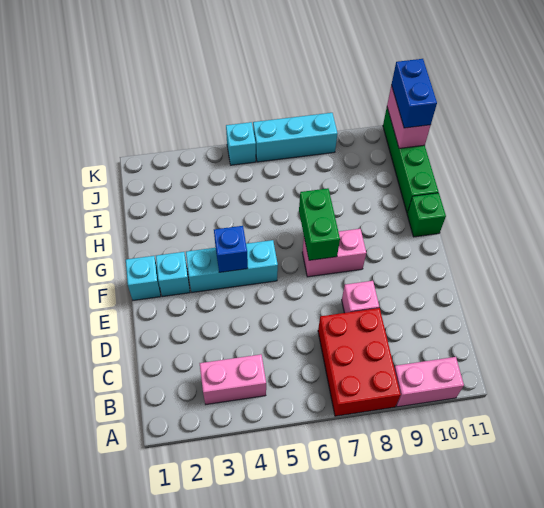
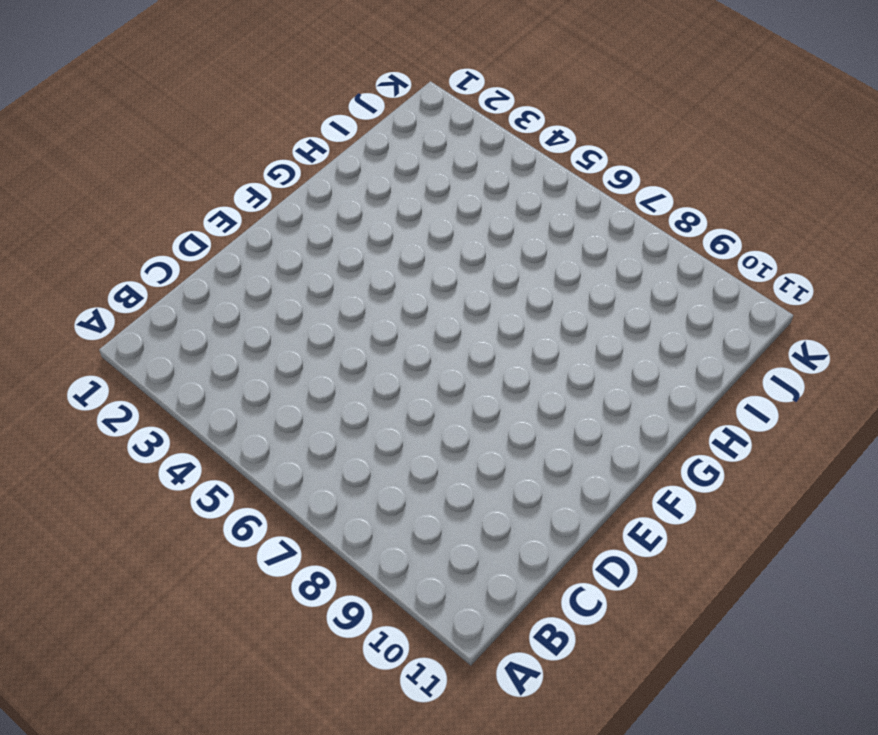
none -> red 2x3 brick [318,308,401,416]
none -> pink 1x2 brick [394,357,464,407]
none -> pink 1x2 brick [200,354,266,404]

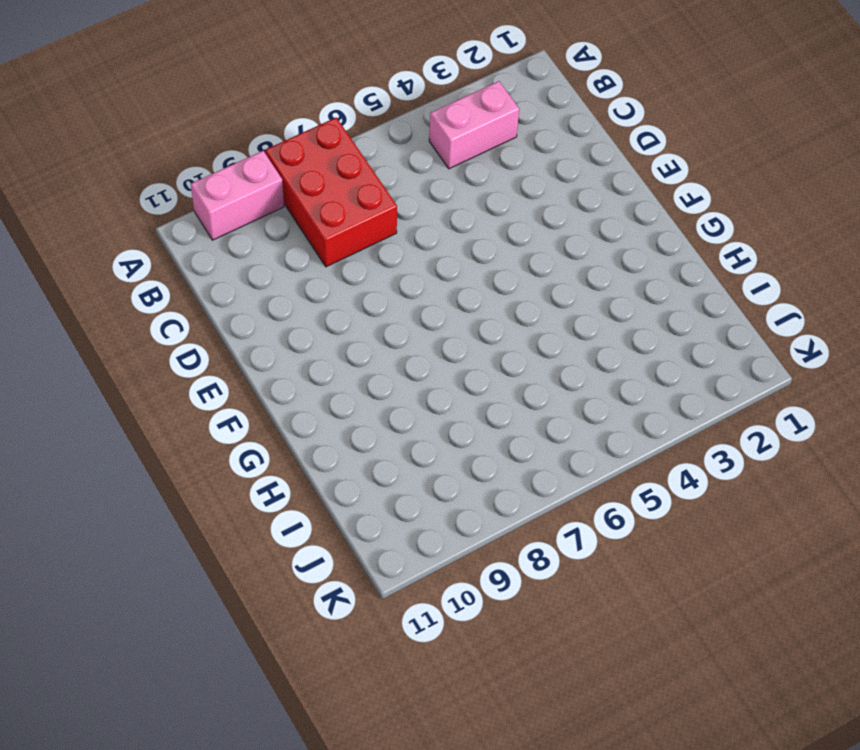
none -> pink 1x1 brick [342,281,379,313]
none -> cyan 1x1 brick [126,256,161,300]
none -> cyan 1x1 brick [156,252,190,297]

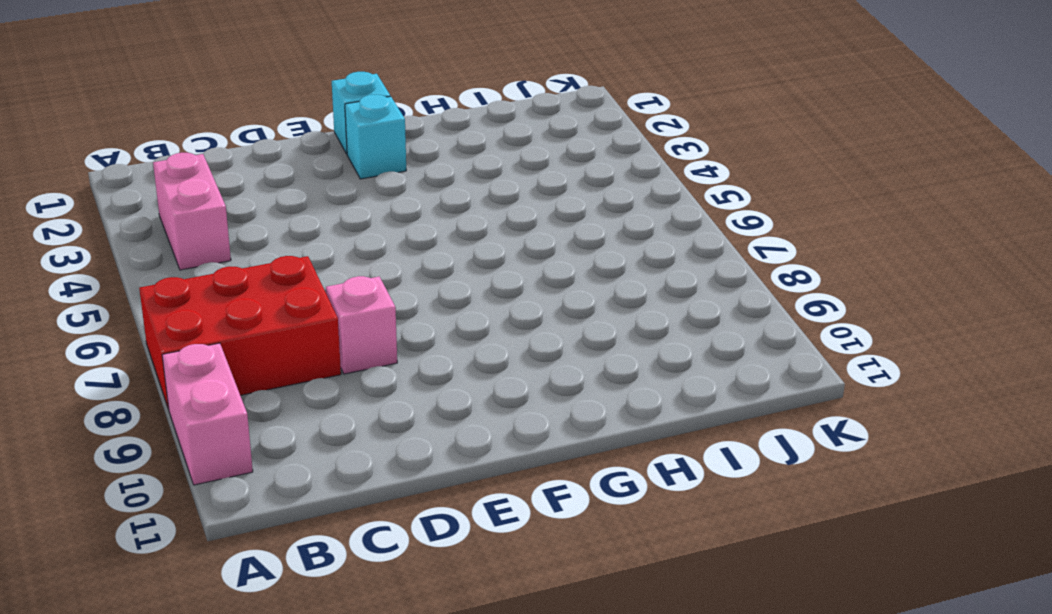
none -> cyan 1x3 brick [186,240,278,292]
none -> pink 1x2 brick [302,229,366,277]
none -> green 1x1 brick [407,193,446,237]

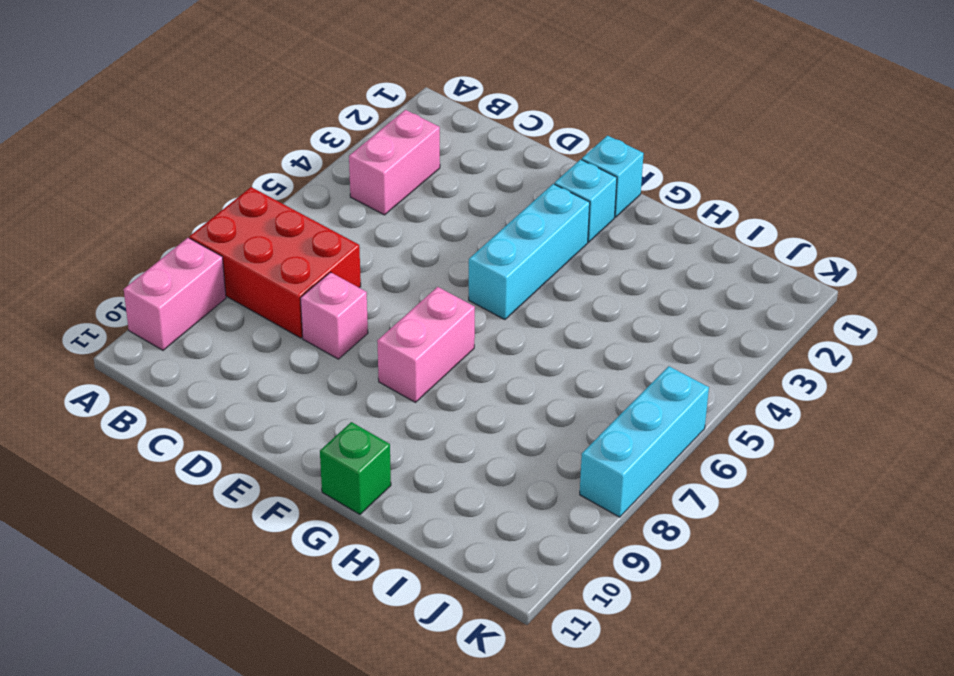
none -> green 1x4 brick [383,108,439,213]
none -> cyan 1x1 brick [226,122,256,165]
none -> blue 1x1 brick [214,226,248,272]

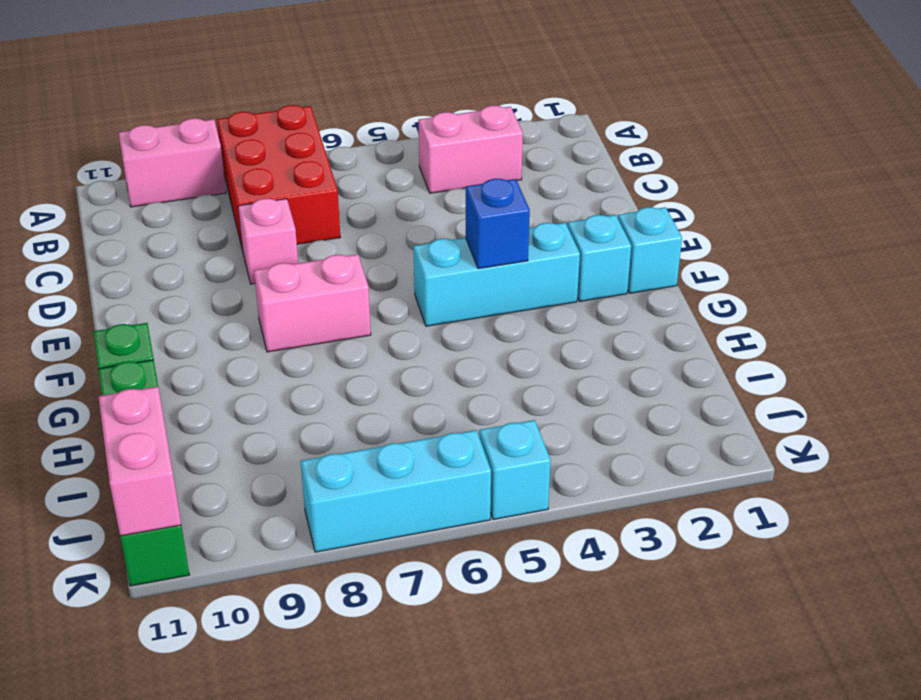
none -> green 1x2 brick [299,188,340,260]
none -> blue 1x2 brick [391,59,437,128]

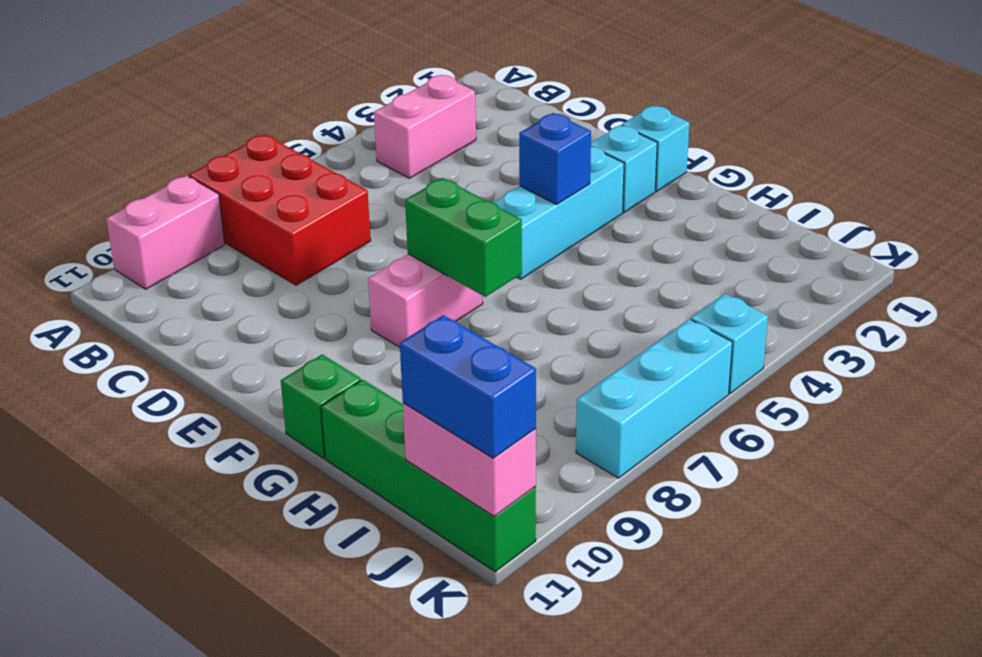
none -> pink 1x1 brick [342,281,379,313]

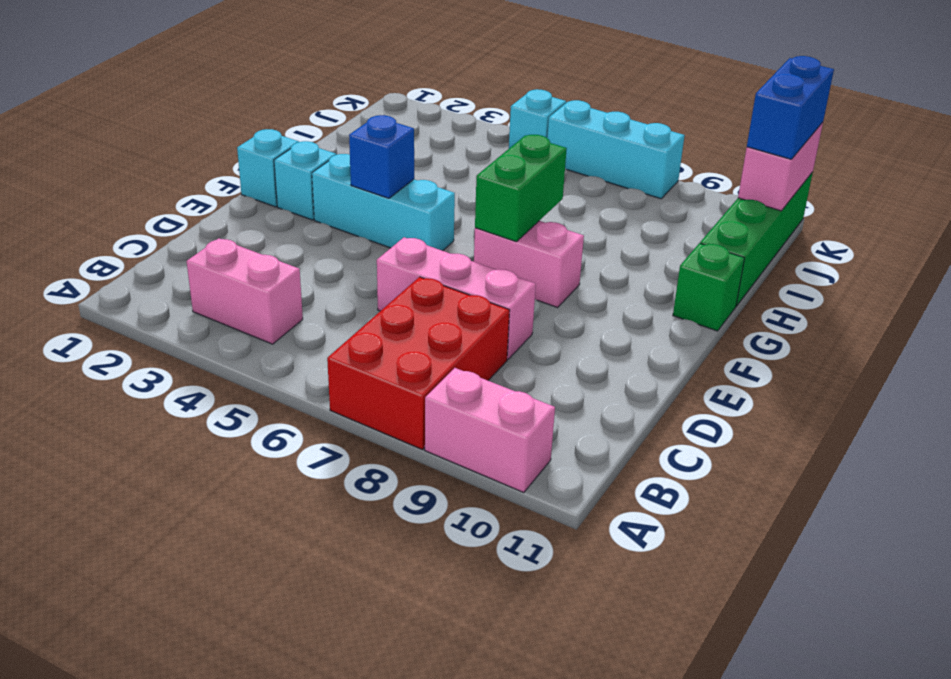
pink 1x3 brick [377,237,536,359] -> pink 1x1 brick [342,281,379,313]

